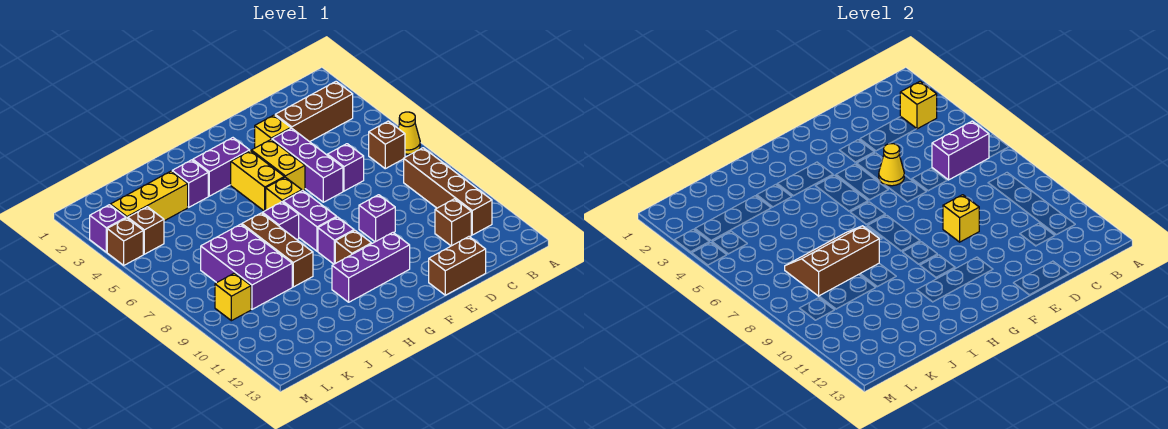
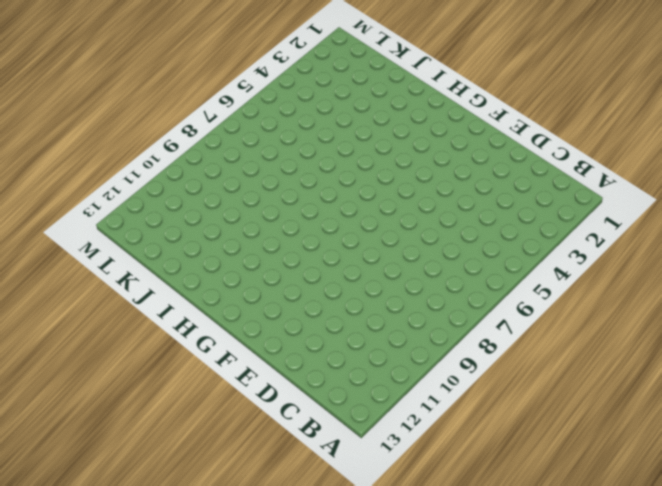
none -> yellow 1x1 cone [398,112,420,154]
none -> brown 1x3 brick [275,82,353,142]
none -> brown 1x1 brick [369,121,405,169]
none -> brown 1x4 brick [404,148,492,235]

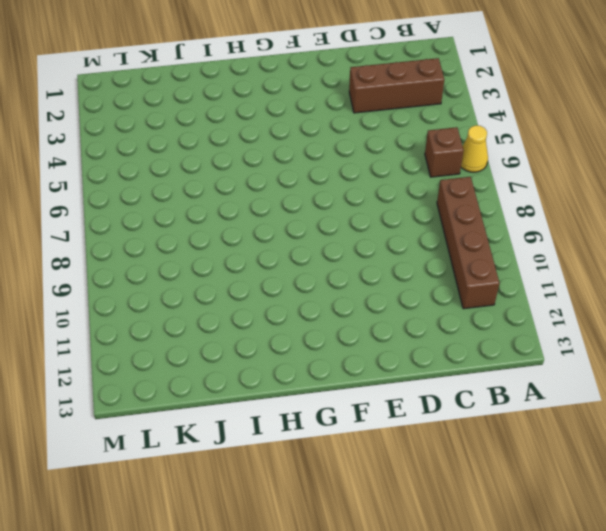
none -> brown 1x1 brick [435,199,471,246]
none -> purple 1x1 brick [327,144,364,191]
none -> brown 1x2 brick [429,237,486,295]
none -> yellow 1x1 brick [255,115,291,148]

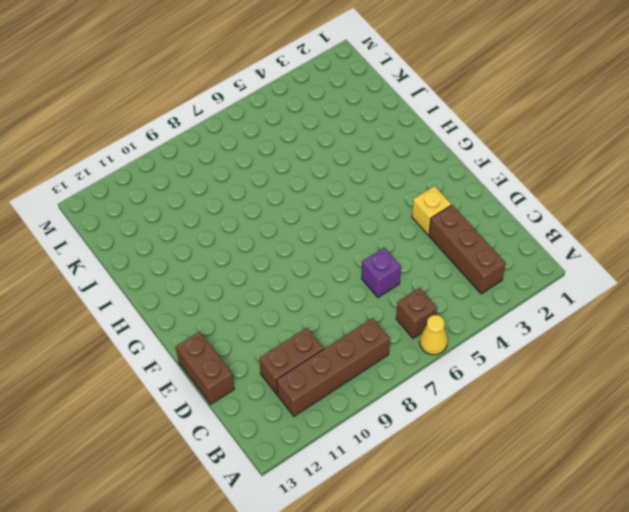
brown 1x2 brick [259,328,324,394] -> brown 1x1 brick [435,199,471,246]
none -> purple 1x3 brick [272,128,343,202]
none -> purple 1x1 brick [359,195,395,242]
none -> yellow 1x2 brick [251,140,305,191]
none -> purple 1x3 brick [332,233,410,302]

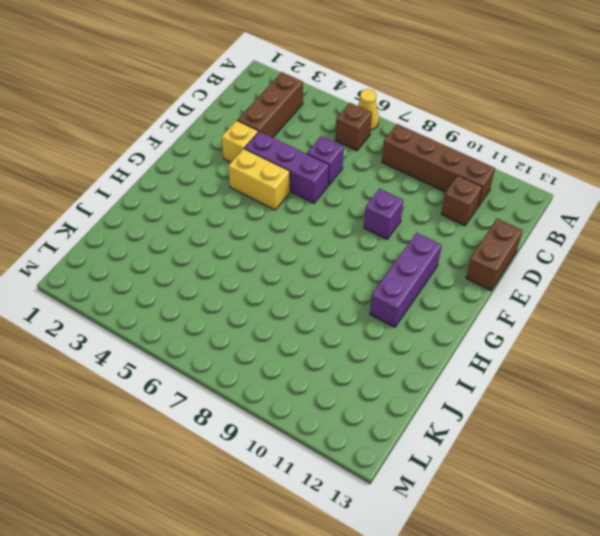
none -> purple 1x2 brick [193,138,250,196]
none -> yellow 1x2 brick [231,151,284,211]
none -> yellow 1x1 brick [266,177,302,210]
none -> purple 1x2 brick [283,191,336,251]

